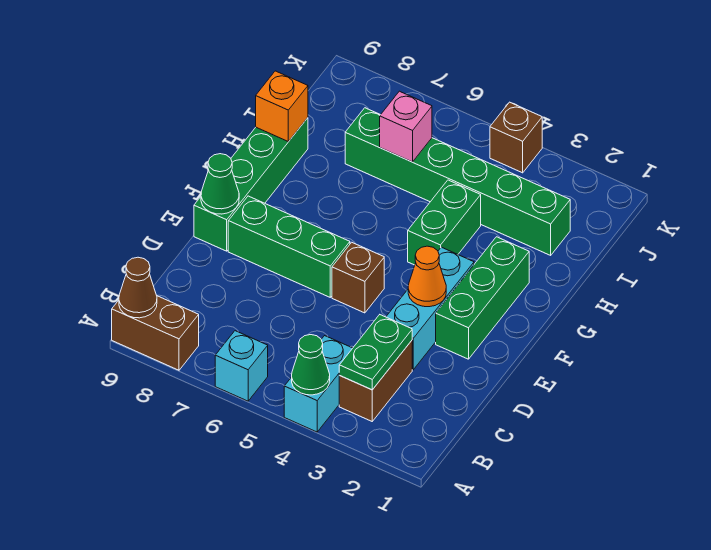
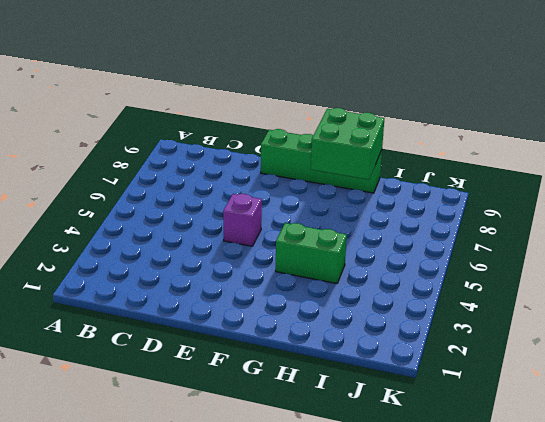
purple 1x1 brick [223,194,262,246] -> brown 1x1 brick [332,242,384,313]
green 2x2 brick [311,108,384,180] -> orange 1x1 brick [256,71,308,142]
none -> cyan 1x2 brick [284,336,352,432]
none -> cyan 1x1 brick [215,331,268,401]
none -> brown 1x2 brick [112,296,199,370]

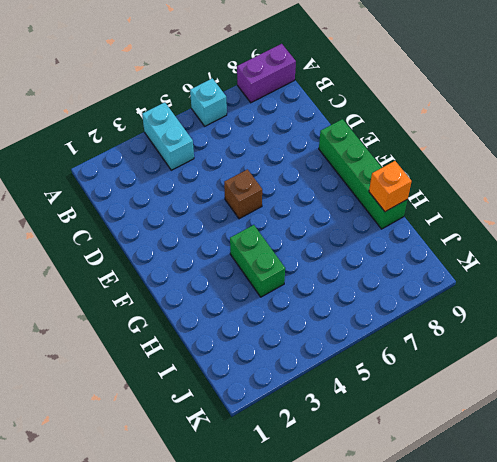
purple 1x2 brick [237,44,296,103] -> brown 1x2 brick [112,296,199,370]
none -> brown 1x2 brick [339,341,412,421]
none -> cyan 1x3 brick [386,247,474,370]
none -> green 1x3 brick [436,237,529,359]

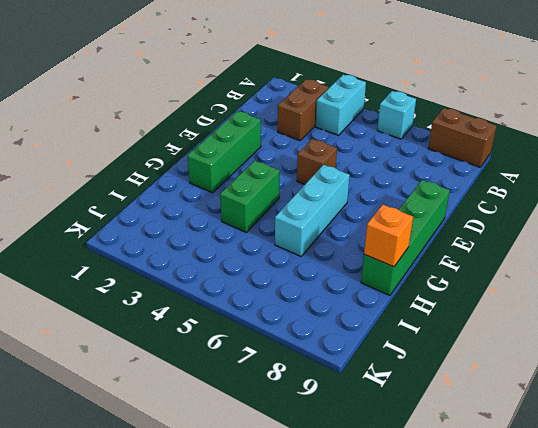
cyan 1x3 brick [275,165,350,256] -> cyan 1x3 brick moved to [386,247,474,370]
none -> green 1x3 brick [228,196,350,297]
none -> green 1x6 brick [345,108,570,255]
none -> brown 1x1 brick [490,102,542,173]

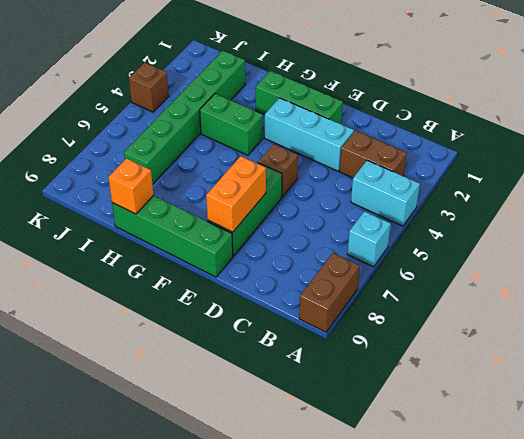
orange 1x2 brick [206,156,266,232] -> none
none -> green 1x1 cone [292,335,330,395]
none -> brown 1x1 cone [119,257,157,318]
none -> green 1x2 plate [339,315,412,390]

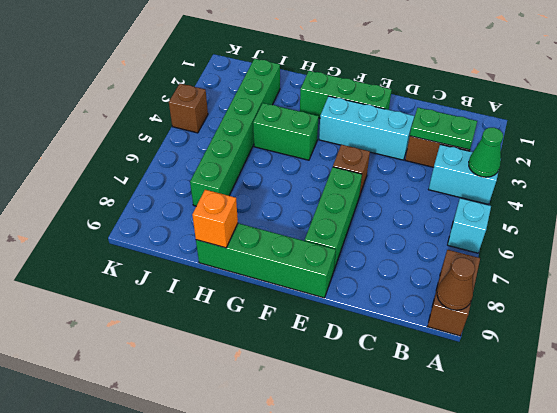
none -> orange 1x1 cone [408,246,446,307]
none -> green 1x1 cone [201,154,239,214]
none -> pink 1x1 brick [380,91,432,162]

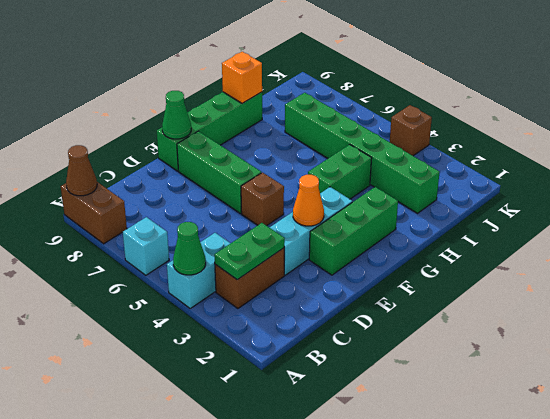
none -> pink 1x1 brick [380,91,432,162]

